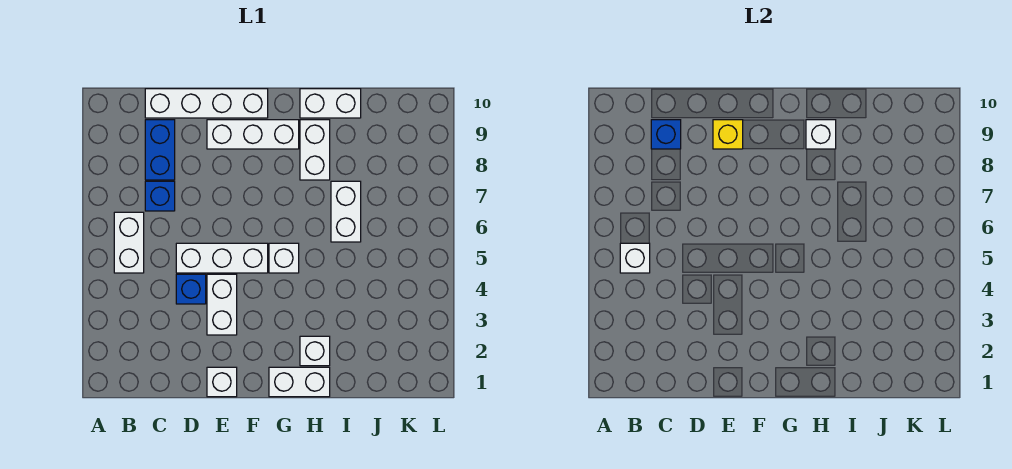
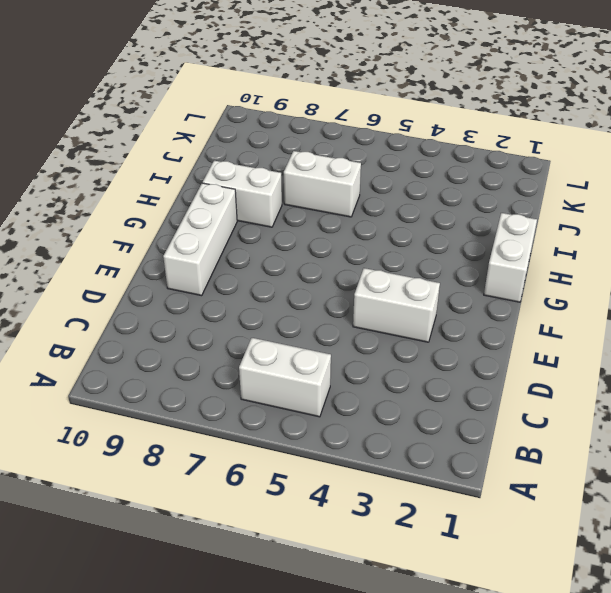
none -> blue 1x1 brick [145,181,175,211]
none -> blue 1x2 brick [145,120,175,180]
none -> white 1x4 brick [145,89,268,118]

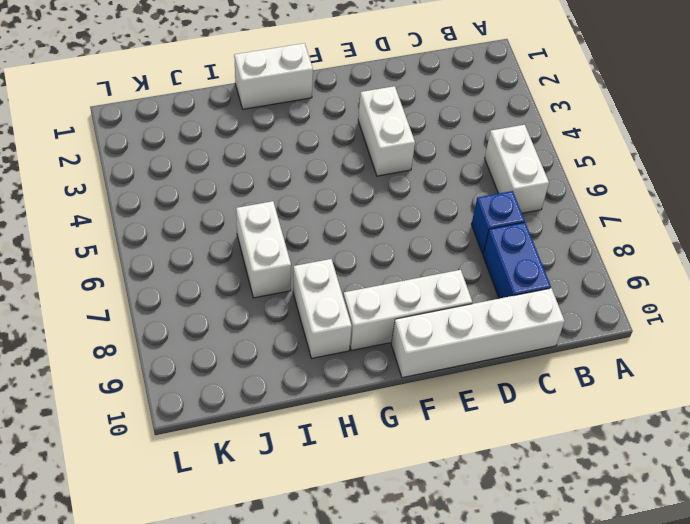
none -> blue 1x1 brick [176,274,206,304]
none -> white 1x3 brick [176,243,268,273]
none -> white 1x1 brick [207,367,237,397]

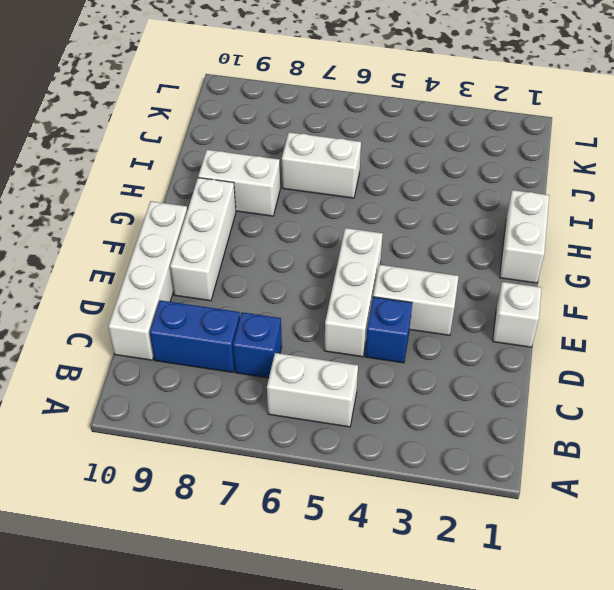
none -> white 1x1 brick [269,243,299,273]
none -> white 1x1 brick [300,336,330,366]
none -> white 1x2 brick [300,89,361,118]

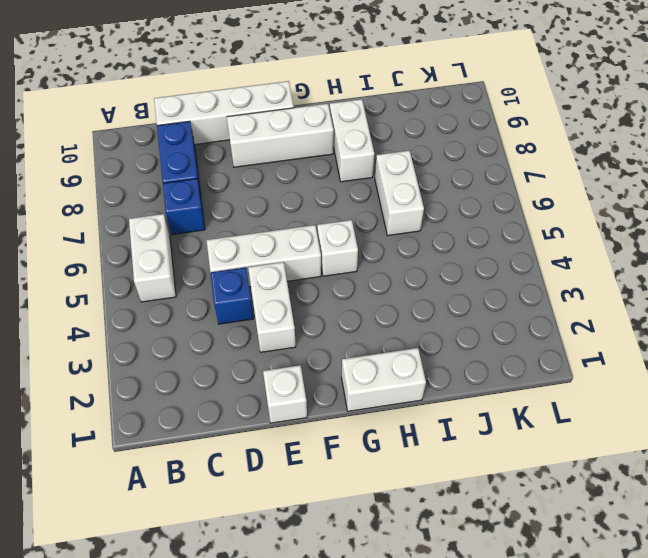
none -> white 1x1 brick [300,336,330,366]
none -> white 1x2 brick [300,89,361,118]
none -> white 1x1 brick [620,243,650,273]

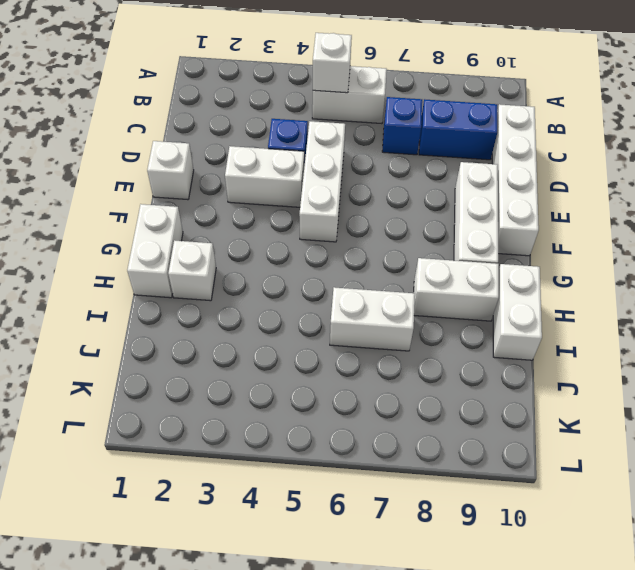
none -> white 1x1 brick [269,243,299,273]
none -> blue 1x1 brick [651,120,681,149]
none -> yellow 1x1 brick [713,120,743,149]

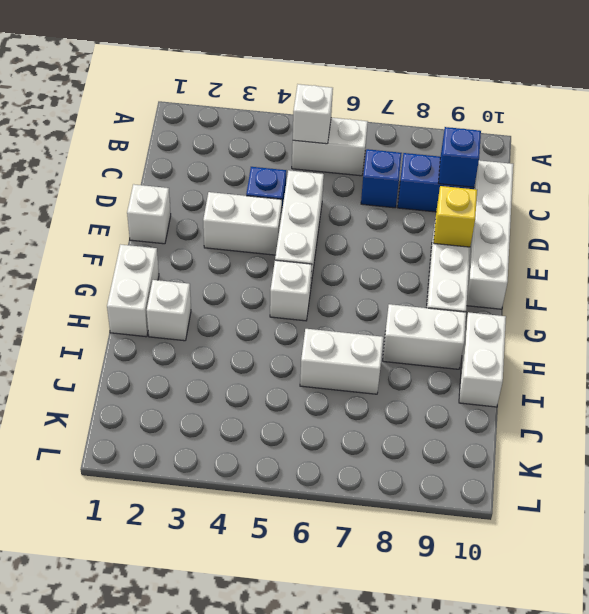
none -> white 1x1 brick [806,120,836,149]

